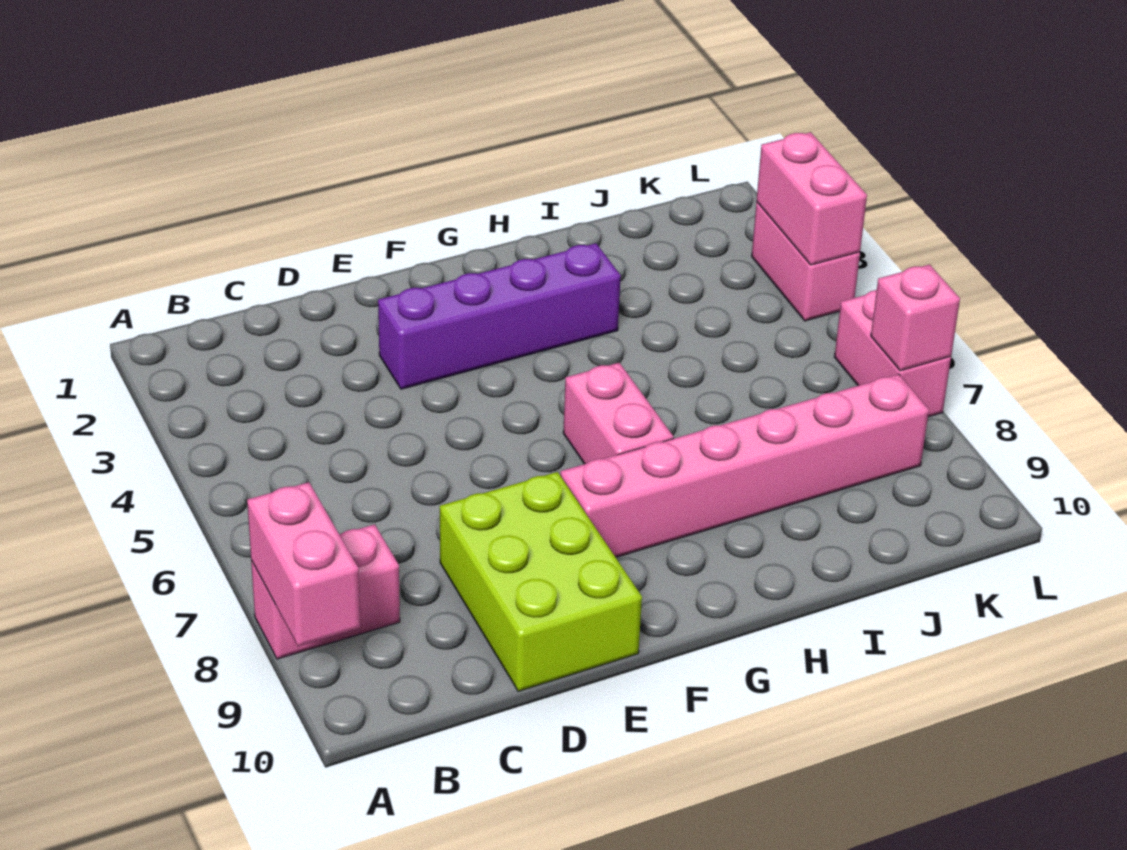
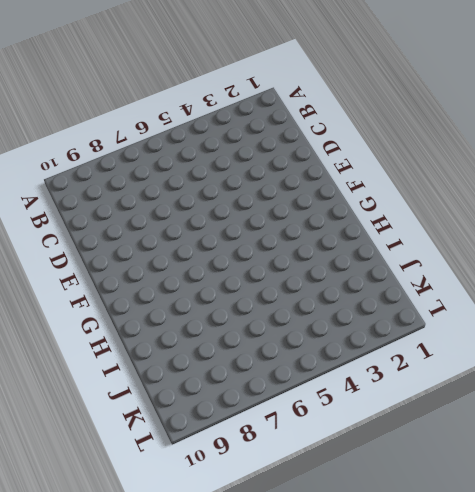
none -> pink 1x2 brick [251,524,400,659]
none -> lime 2x3 brick [440,472,642,691]

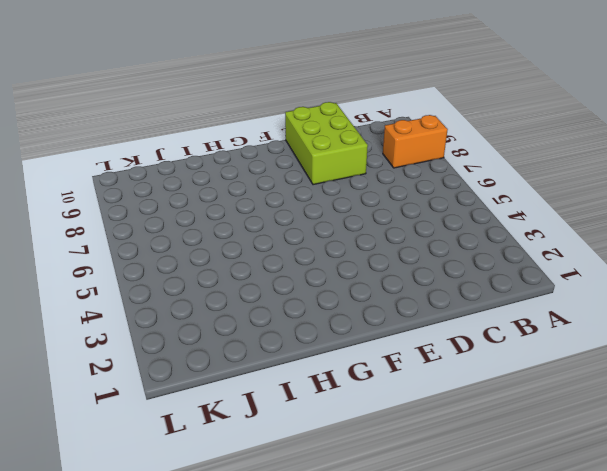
orange 1x2 brick [383,115,448,168] -> pink 1x2 brick [251,524,400,659]
none -> purple 1x4 brick [378,243,621,389]
none -> pink 1x6 brick [560,374,929,557]

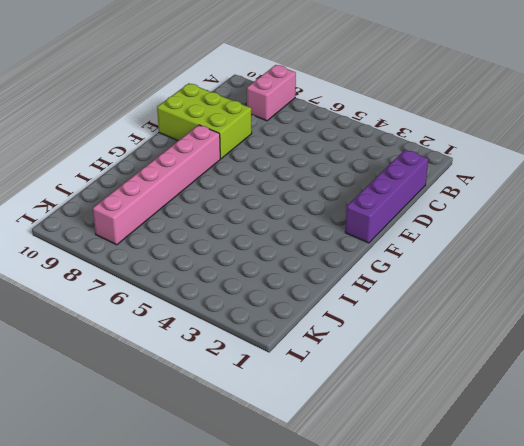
purple 1x4 brick [345,150,428,243] -> purple 1x4 brick moved to [378,243,621,389]
none -> pink 1x2 brick [563,363,674,464]
none -> pink 1x2 brick [752,202,860,321]

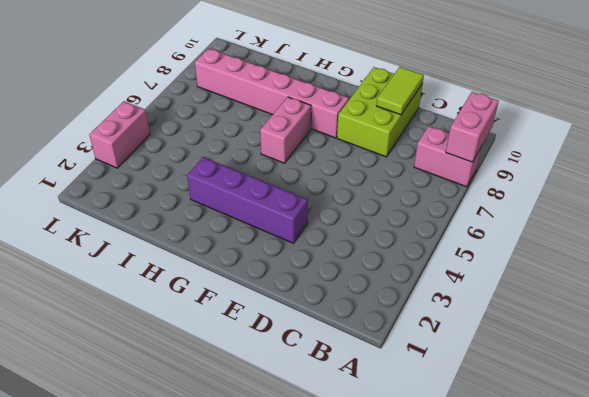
lime 1x2 tile [376,67,424,115] -> none
none -> pink 1x2 brick [834,290,951,417]
none -> pink 1x2 brick [756,132,867,265]

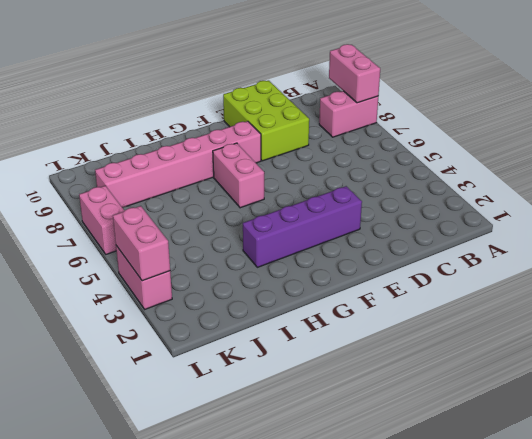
none -> pink 1x1 brick [871,265,960,371]

